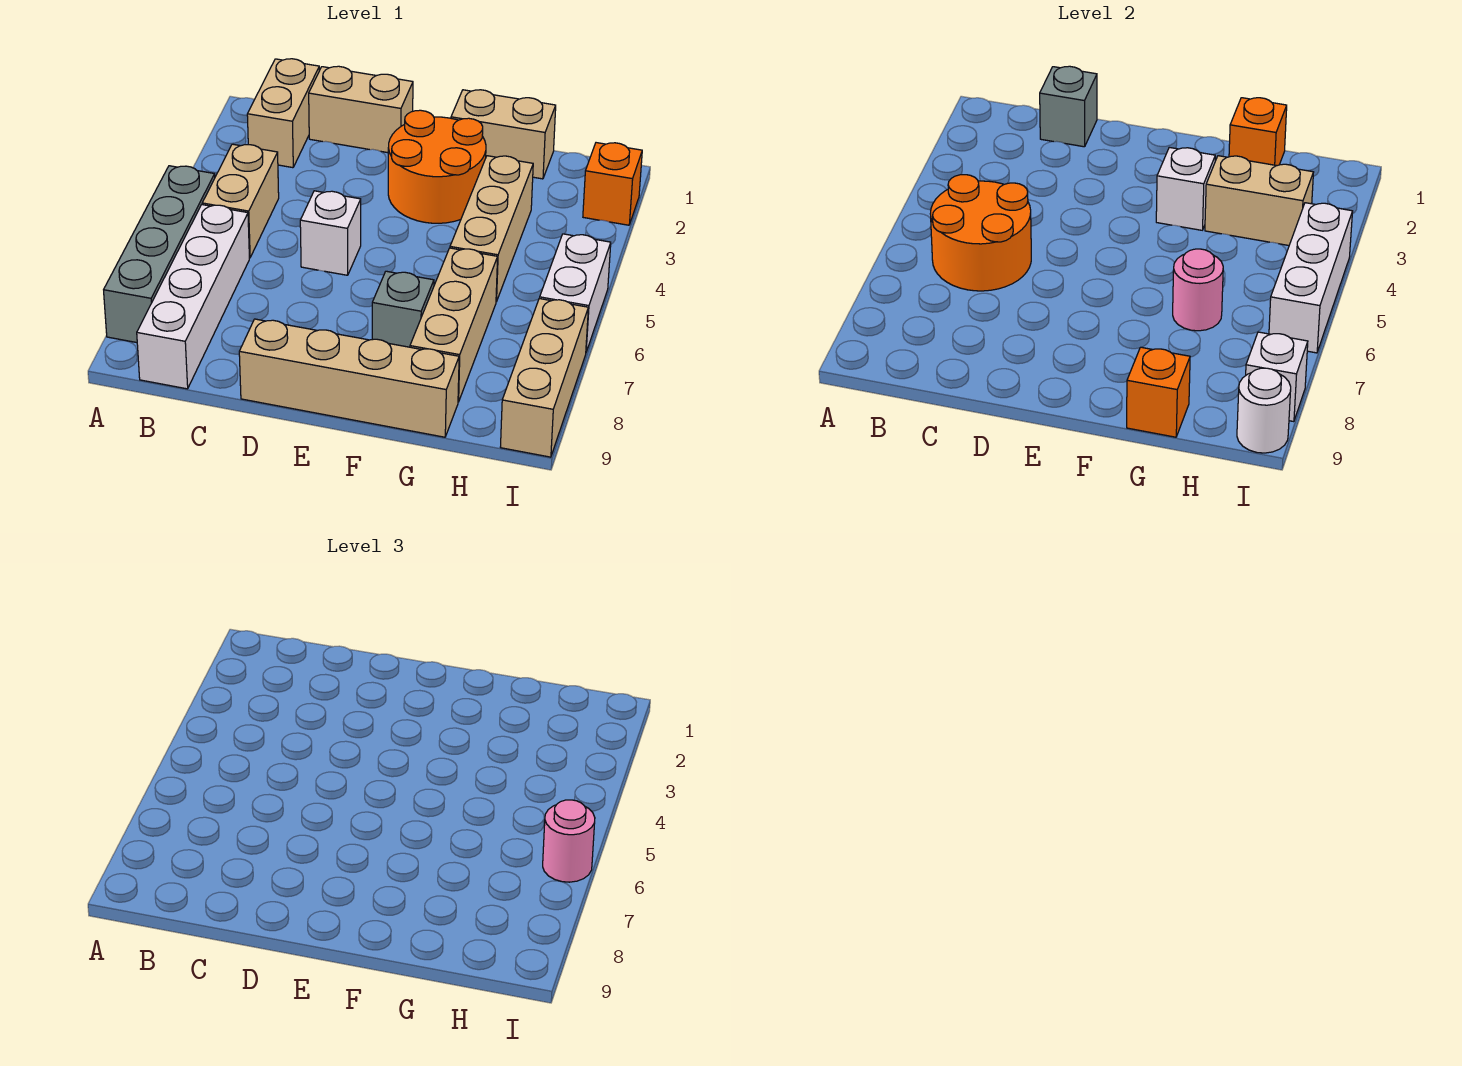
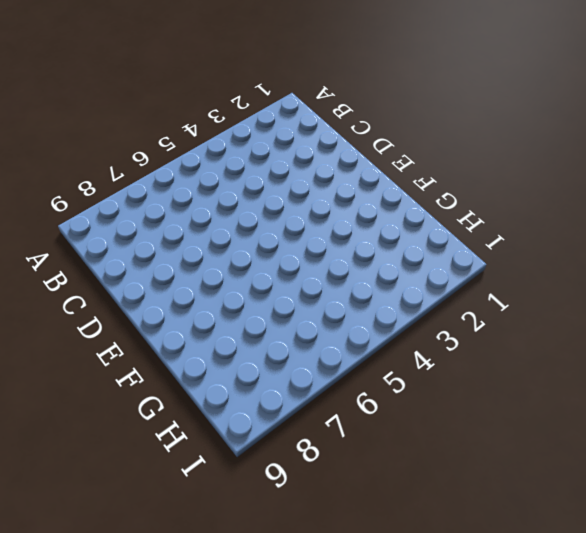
none -> grey 1x4 brick [104,166,215,343]
none -> tan 1x2 brick [247,59,319,168]
none -> tan 1x2 brick [202,144,279,258]

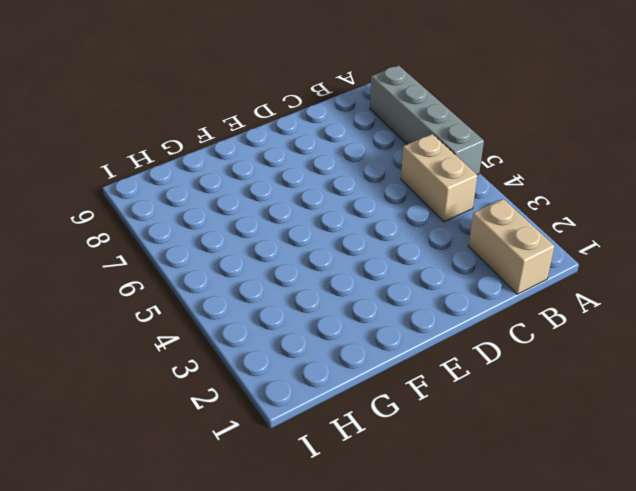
none -> white 1x4 brick [137,205,249,389]
none -> tan 1x2 brick [309,66,413,153]
none -> white 1x1 brick [300,191,361,275]

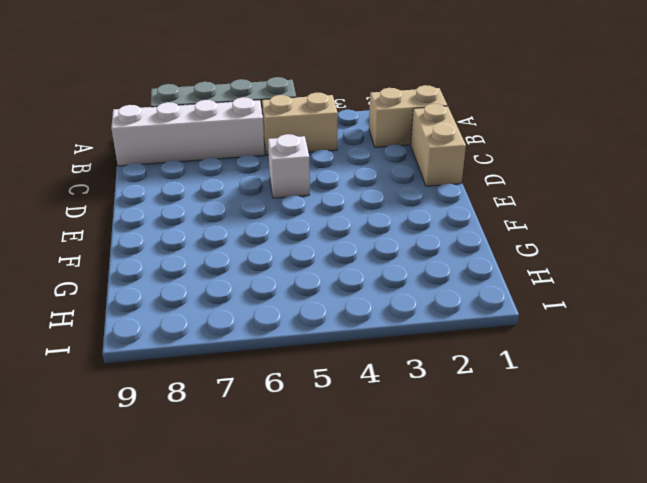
none -> tan 1x4 brick [239,319,459,437]
none -> orange 2x2 round brick [388,110,486,223]
none -> tan 1x2 brick [451,90,556,179]

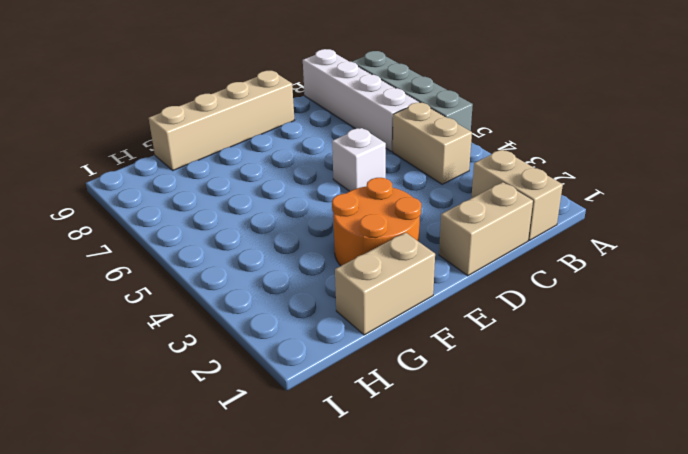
none -> grey 1x1 brick [372,271,434,347]
none -> tan 1x3 brick [450,156,533,302]
none -> tan 1x3 brick [410,248,498,402]

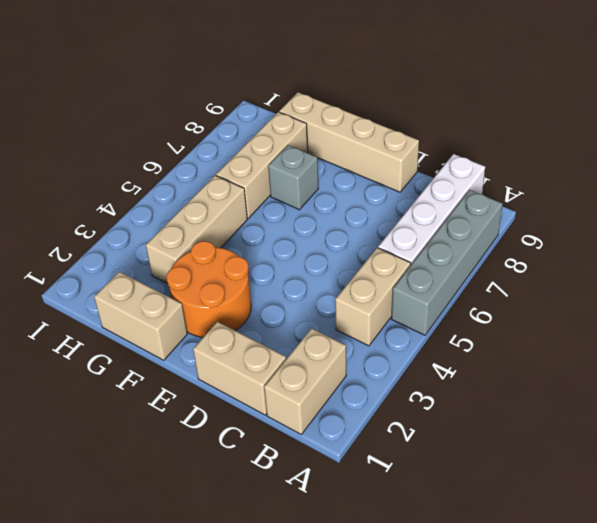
none -> white 1x1 brick [300,191,361,275]
none -> orange 1x1 brick [583,143,642,225]
none -> white 1x2 brick [540,234,611,352]

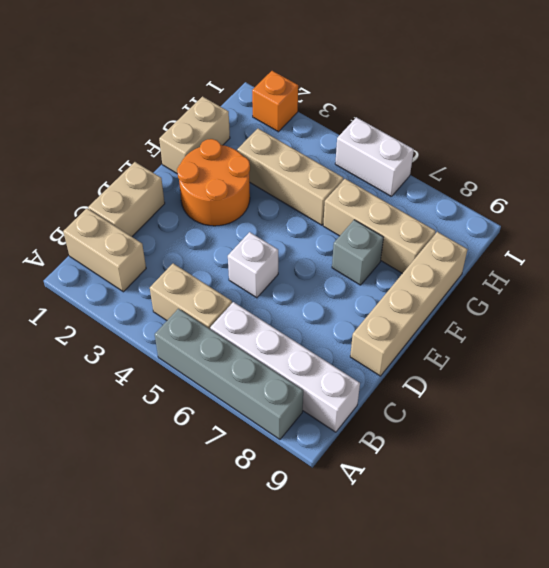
none -> tan 1x3 brick [501,298,588,457]
none -> orange 2x2 round brick [930,175,1031,291]
none -> grey 1x1 brick [1040,66,1097,147]

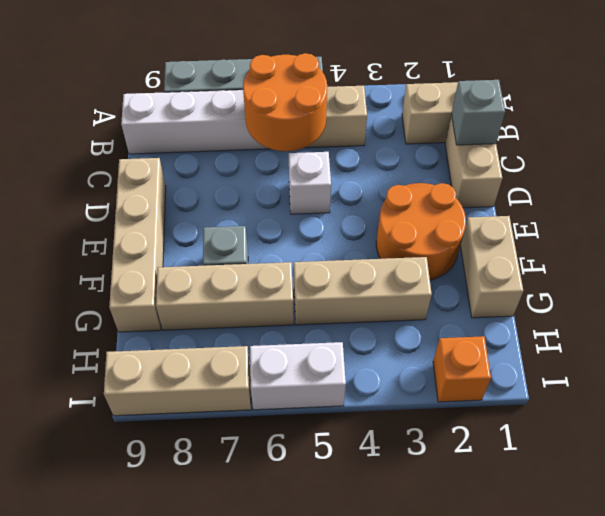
none -> white 1x1 brick [1156,147,1215,230]
none -> orange 1x1 brick [1229,98,1287,166]
none -> tan 1x2 brick [1205,156,1313,245]

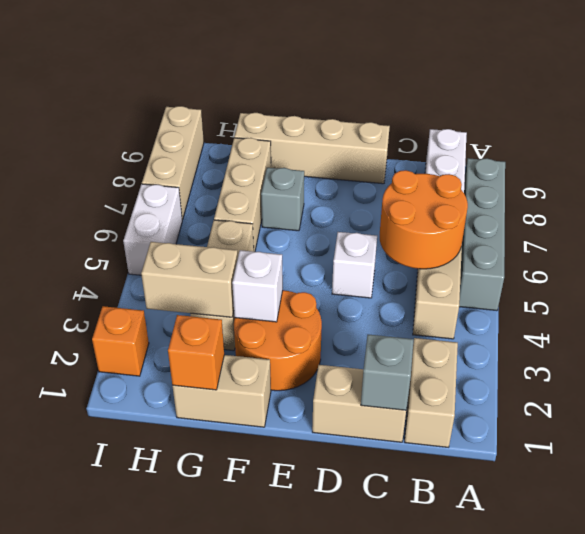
none -> pink 1x1 round brick [1173,249,1223,331]
none -> orange 1x1 brick [1127,347,1190,437]
none -> white 1x3 brick [1269,203,1353,353]

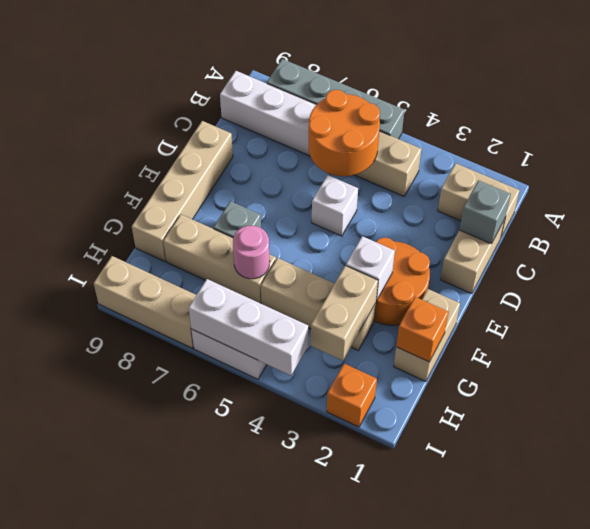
none -> orange 1x1 brick [1127,347,1190,437]
none -> white 1x1 brick [1246,332,1308,422]
none -> white 1x1 round brick [1237,368,1291,453]

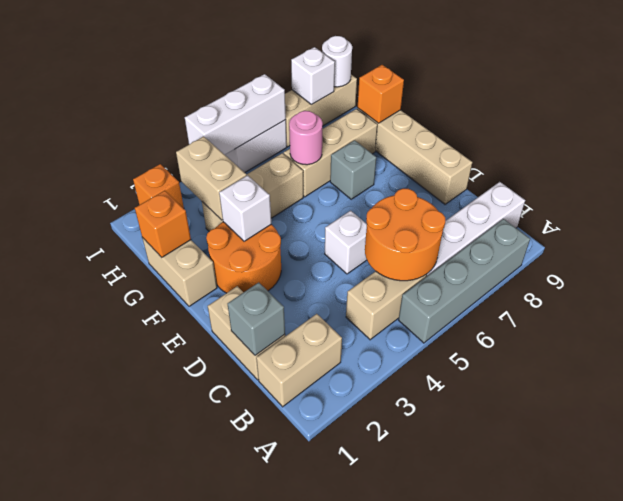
none -> pink 1x1 round brick [543,800,595,882]

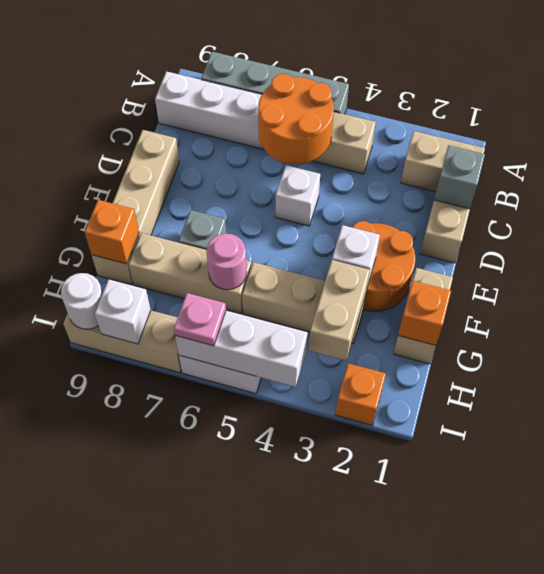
pink 1x1 plate [174,293,226,346] -> pink 1x1 round brick [543,800,595,882]

